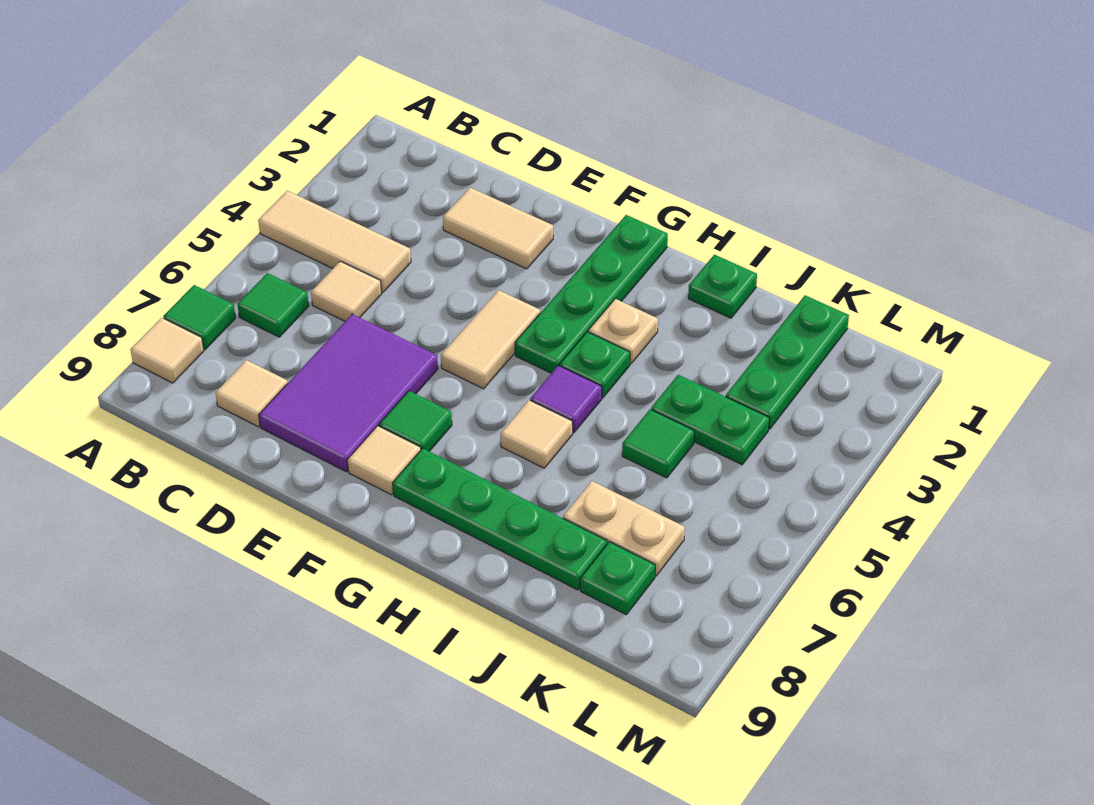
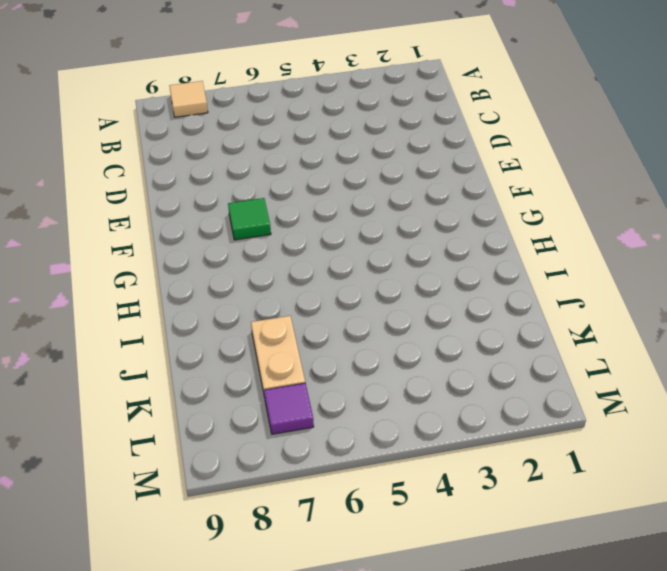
purple 1x1 tile [264,383,314,434] -> purple 1x1 tile moved to [530,366,602,433]
none -> tan 1x3 tile [258,191,411,292]
none -> green 1x1 tile [163,285,236,349]
none -> green 1x1 tile [237,273,309,337]

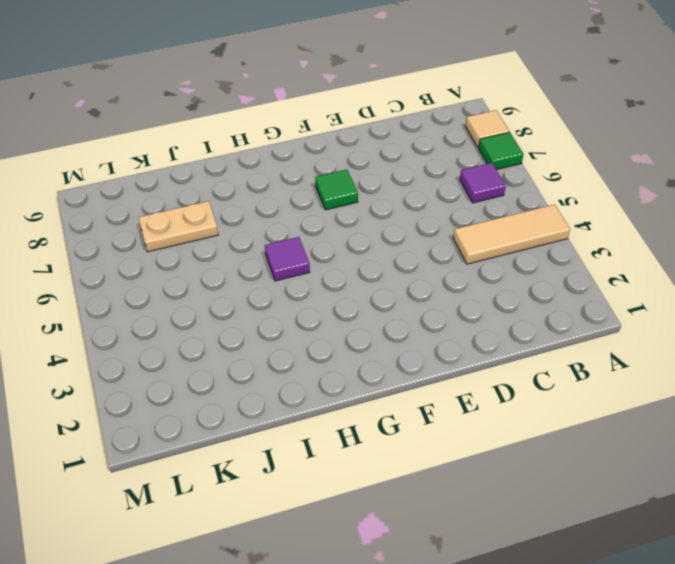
purple 1x1 tile [460,163,506,203] -> green 1x1 tile [237,273,309,337]
none -> tan 1x1 tile [311,261,382,321]
none -> tan 1x1 tile [215,360,288,427]
none -> tan 1x2 tile [443,188,553,269]

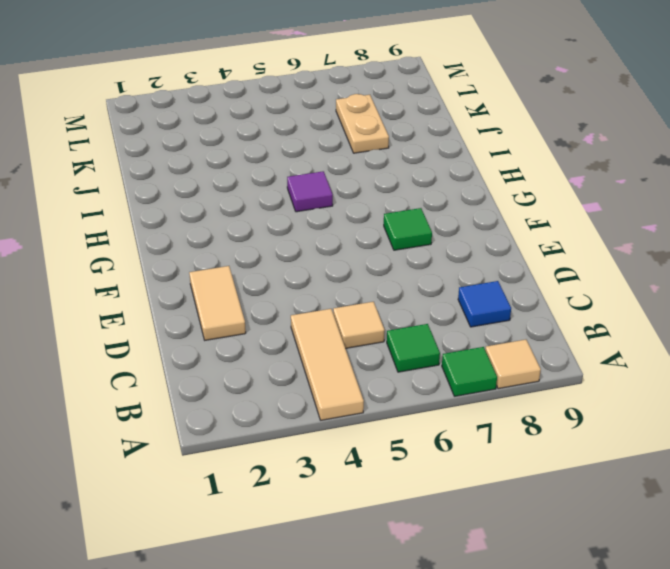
blue 1x1 tile [458,281,511,327] -> tan 1x1 tile [215,360,288,427]
none -> purple 2x3 tile [259,314,438,472]
none -> tan 1x2 tile [441,290,540,389]
none -> tan 1x1 tile [347,426,421,495]

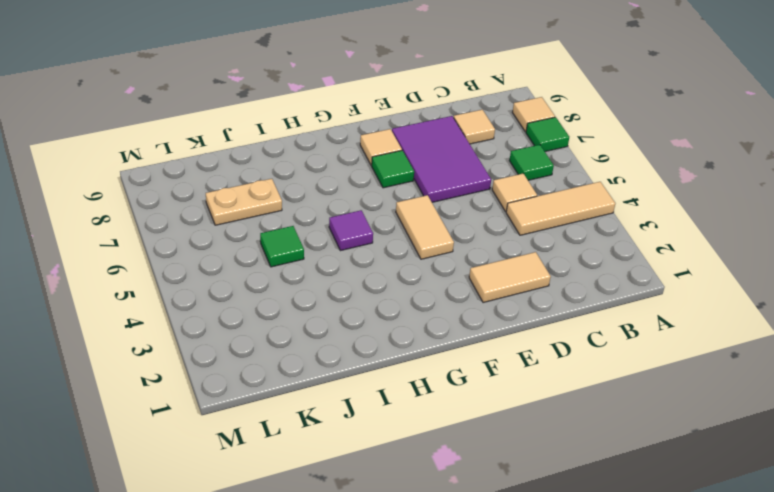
none -> green 1x4 plate [515,215,668,373]
none -> green 1x4 plate [393,448,607,590]
none -> tan 1x1 plate [588,299,658,364]

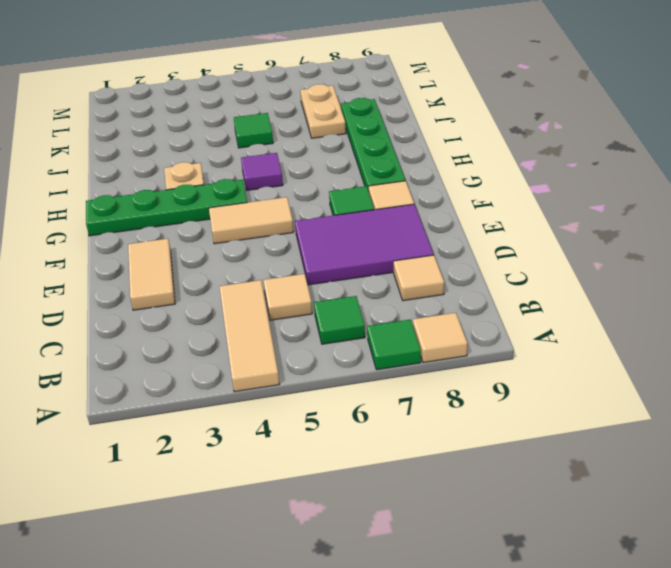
none -> green 1x1 plate [560,332,630,398]
none -> tan 1x1 tile [500,400,573,468]
none -> green 1x1 plate [688,255,757,318]

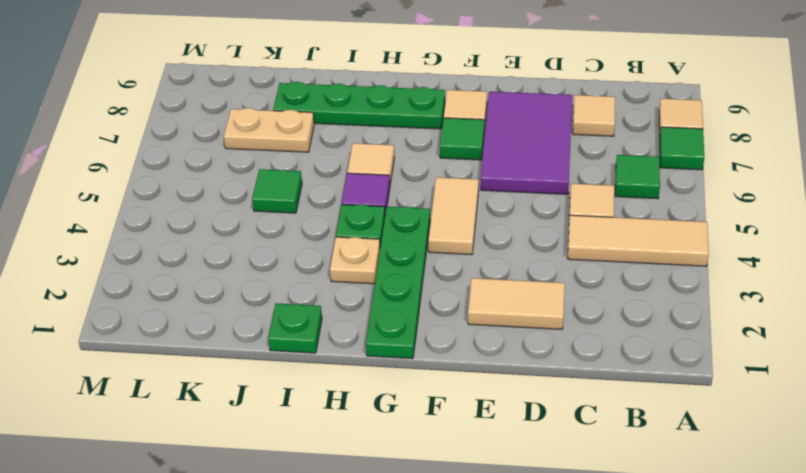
none -> green 1x2 plate [651,375,769,465]
none -> green 1x3 plate [726,295,849,429]
none -> green 1x1 plate [580,542,655,614]

